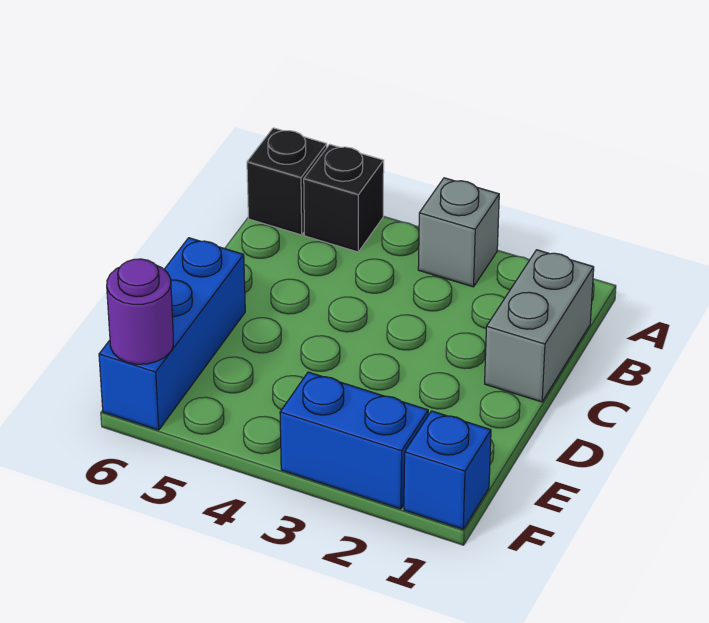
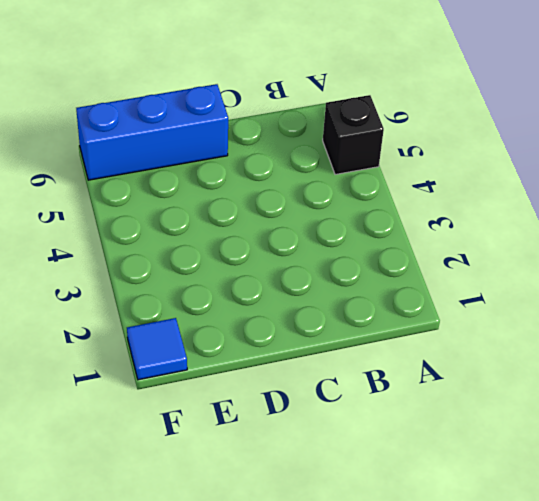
blue 1x1 tile [127,318,187,380] -> blue 1x1 brick [404,411,491,529]
none -> grey 1x1 brick [418,178,499,287]
none -> black 1x1 brick [247,128,327,235]

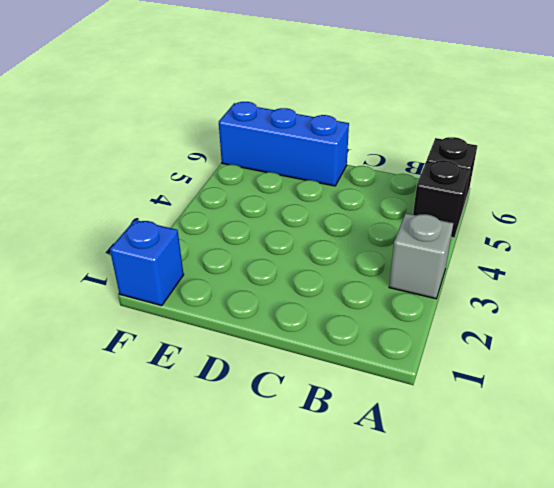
none -> grey 1x2 brick [485,250,594,402]
none -> blue 1x2 brick [280,372,428,509]

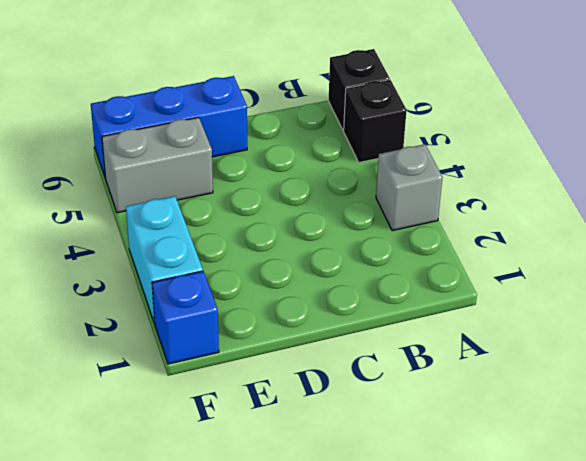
grey 1x2 brick [102,117,213,213] -> grey 1x2 brick moved to [485,250,594,402]
cyan 1x2 brick [126,196,203,324] -> blue 1x2 brick [280,372,428,509]
none -> purple 1x1 round brick [107,259,173,364]

